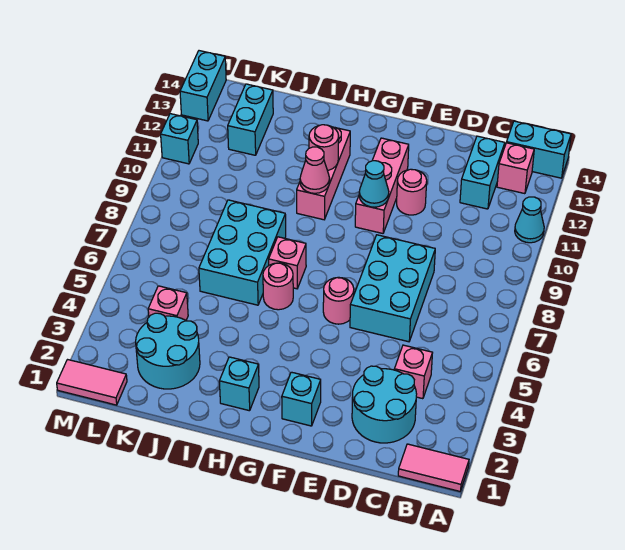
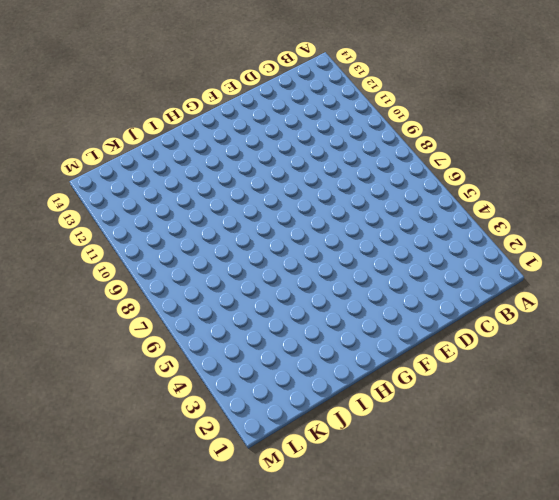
none -> pink 1x2 tile [398,444,469,491]
none -> cyan 1x1 cone [515,197,544,243]
none -> cyan 1x2 brick [507,121,571,178]

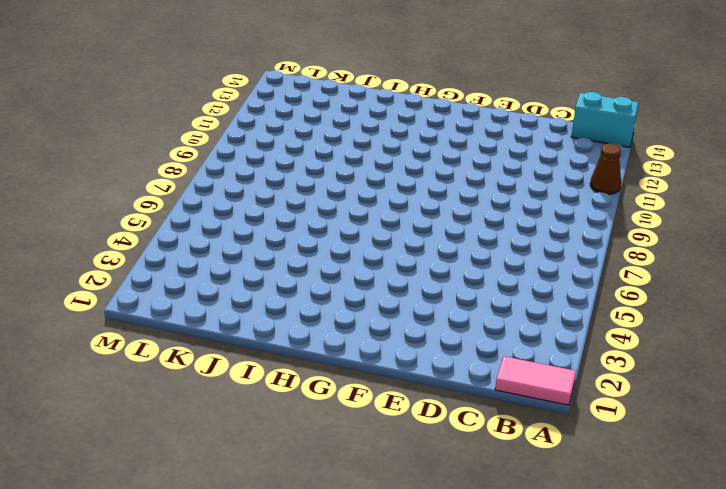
brown 1x1 cone [590,143,621,194] -> cyan 1x1 cone [515,197,544,243]
none -> pink 1x1 brick [497,143,534,194]
none -> cyan 2x2 round brick [352,366,417,443]
none -> pink 1x1 brick [394,345,432,399]

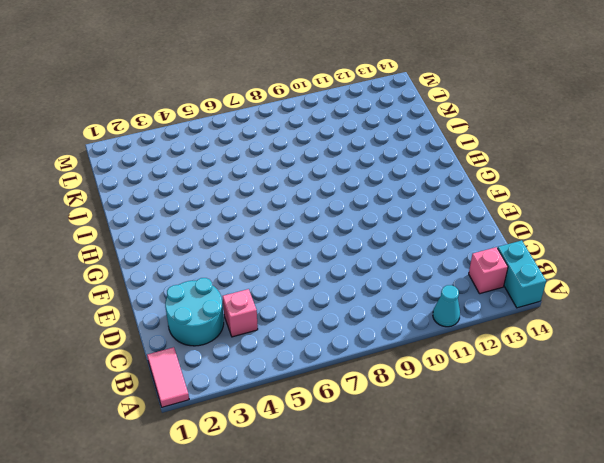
none -> cyan 1x2 brick [460,136,505,209]
none -> cyan 2x3 brick [350,235,435,342]
none -> pink 1x1 round brick [397,169,427,215]

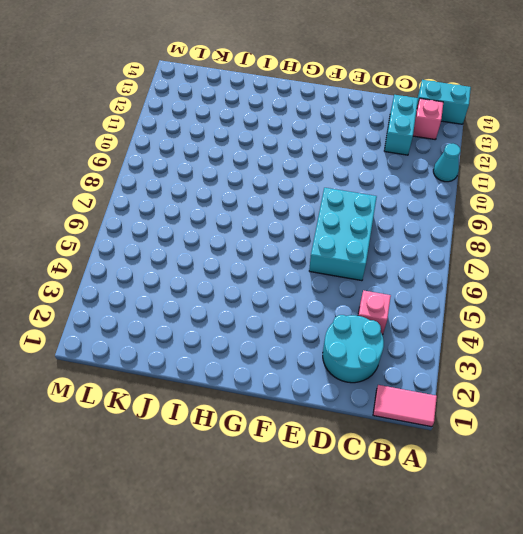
none -> pink 1x1 round brick [397,169,427,215]
none -> cyan 1x1 brick [282,372,321,426]
none -> pink 1x1 round brick [323,277,354,324]

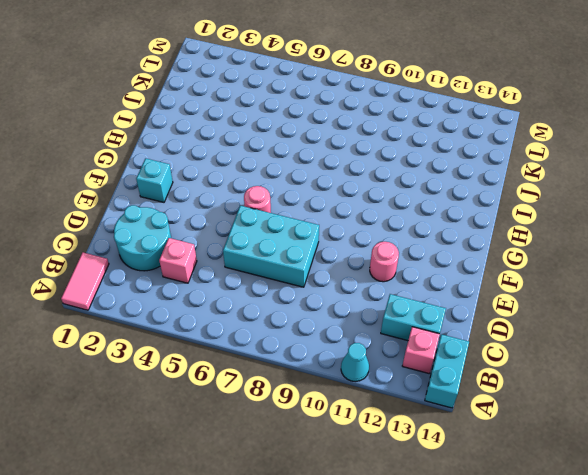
none -> pink 1x3 brick [355,138,409,233]
none -> cyan 1x1 brick [219,357,259,411]
none -> pink 1x1 round brick [263,263,293,310]

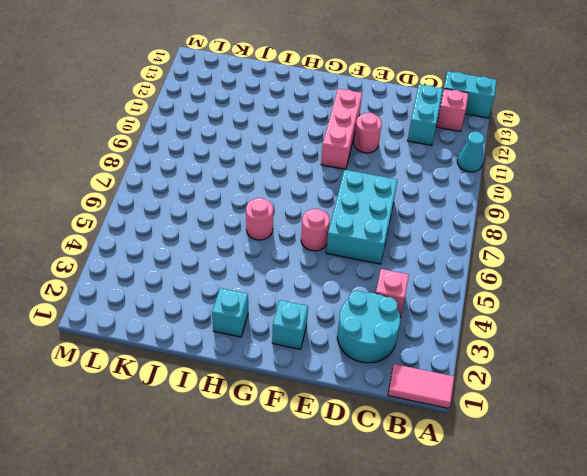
none -> pink 1x1 brick [269,237,306,289]
none -> pink 1x3 brick [297,127,350,220]
none -> cyan 2x3 brick [199,200,286,305]

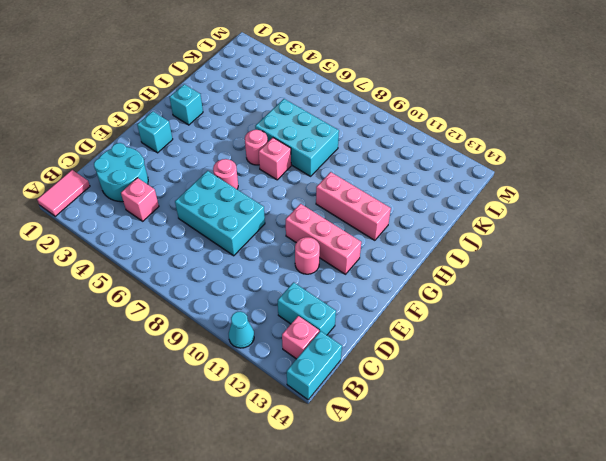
none -> cyan 2x2 round brick [136,313,200,389]
none -> pink 1x1 brick [148,286,188,320]
none -> cyan 1x2 brick [228,84,273,155]

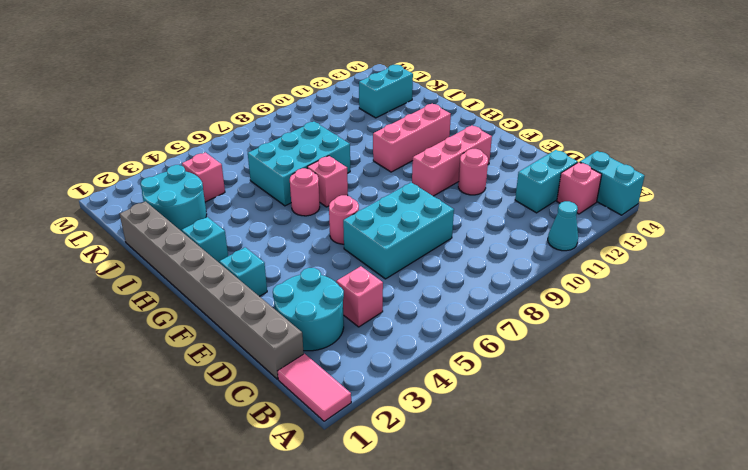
grey 1x8 brick [120,201,304,379] -> none
none -> pink 1x2 tile [57,360,127,405]
none -> cyan 1x1 brick [161,114,198,164]
none -> cyan 1x2 brick [180,51,226,121]

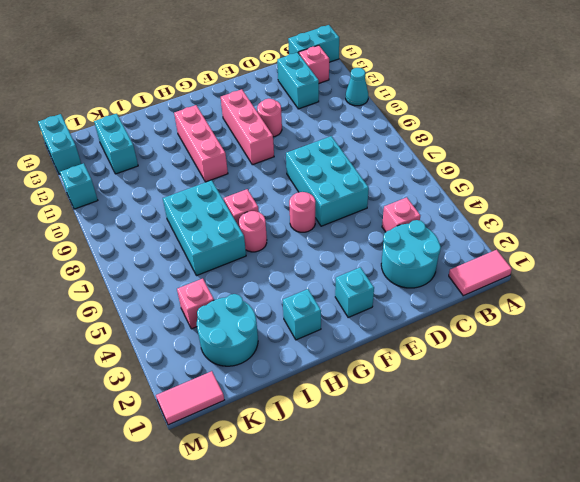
none -> cyan 1x1 cone [359,161,389,207]
none -> pink 1x1 cone [300,147,330,193]
none -> pink 1x1 round brick [309,125,339,171]

